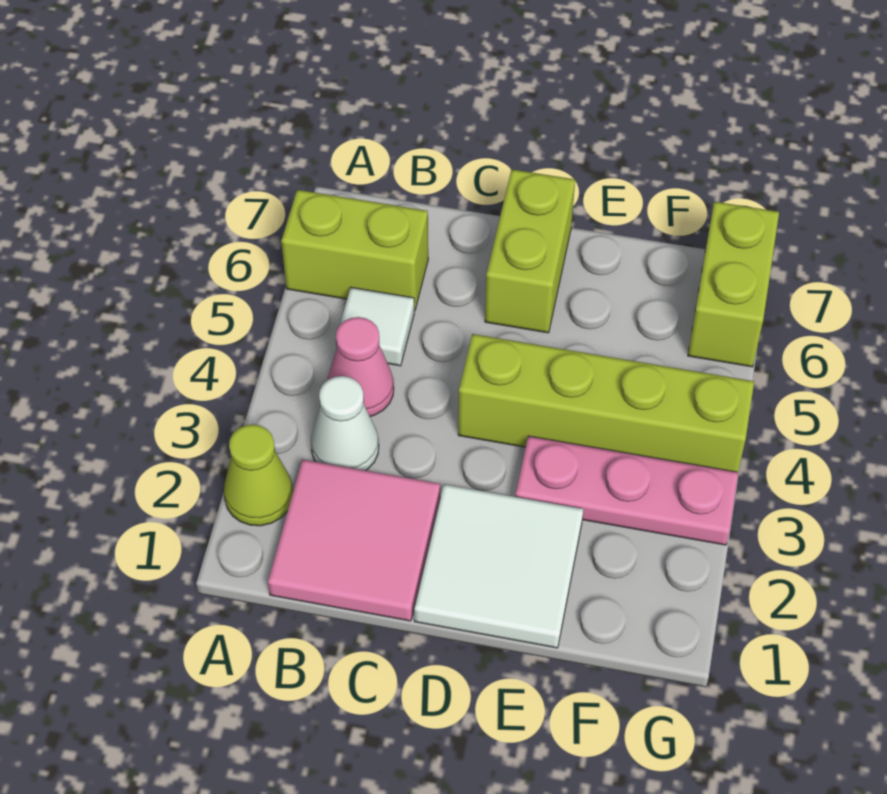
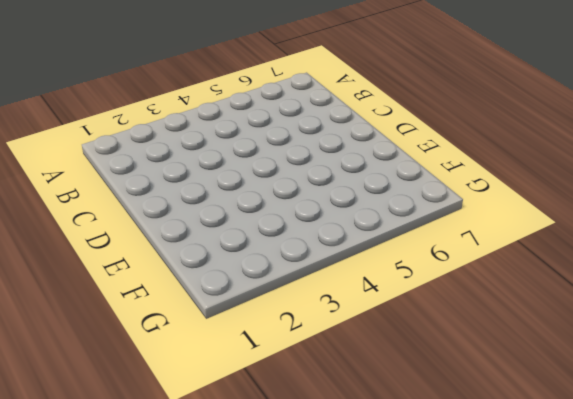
none -> lime 1x1 cone [224,424,293,526]
none -> lime 1x2 brick [281,190,428,310]

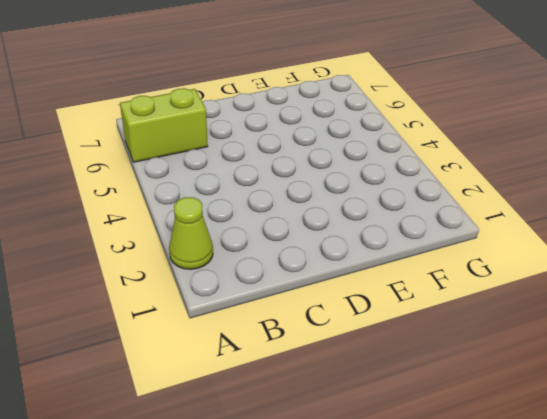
none -> pink 2x2 tile [268,459,440,621]
none -> white 1x1 cone [311,376,379,471]

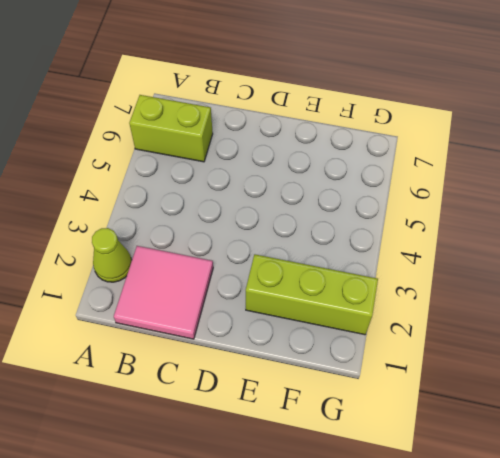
lime 1x3 brick [246,254,378,335] -> white 2x2 tile [414,484,583,648]
none -> white 1x1 cone [311,376,379,471]
none -> pink 1x1 cone [328,317,394,416]

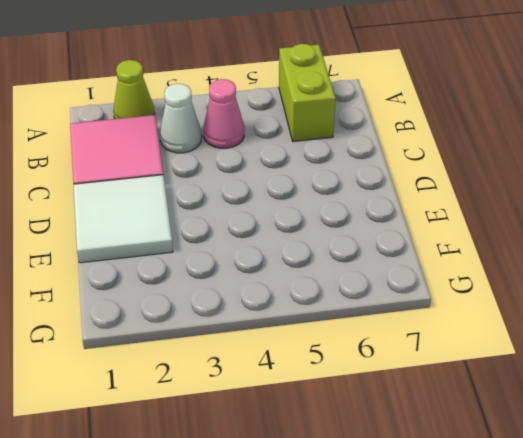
none -> white 1x1 tile [336,287,414,366]
none -> lime 1x4 brick [458,334,754,472]

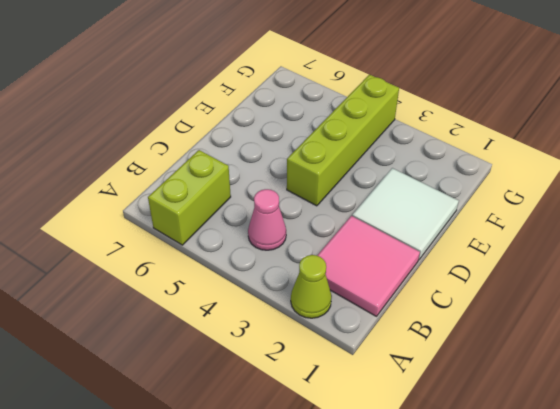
none -> white 1x1 cone [311,376,379,471]
none -> white 1x1 tile [336,287,414,366]

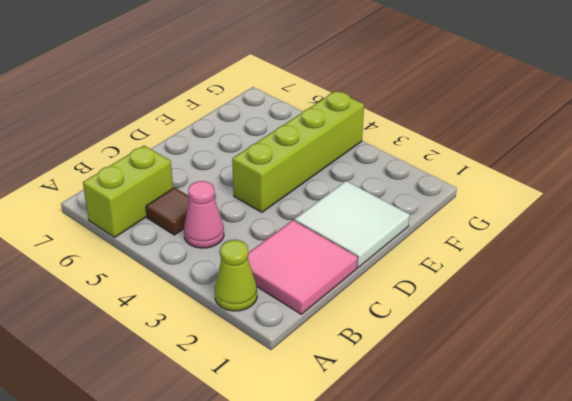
brown 1x1 tile [146,188,189,235] -> white 1x1 tile [336,287,414,366]
none -> white 1x1 cone [311,376,379,471]
none -> lime 1x2 brick [485,169,575,333]

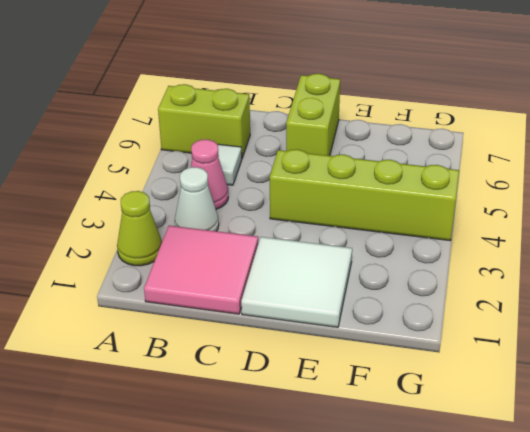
none -> pink 1x3 plate [515,436,738,545]
none -> lime 1x2 brick [688,202,779,367]

